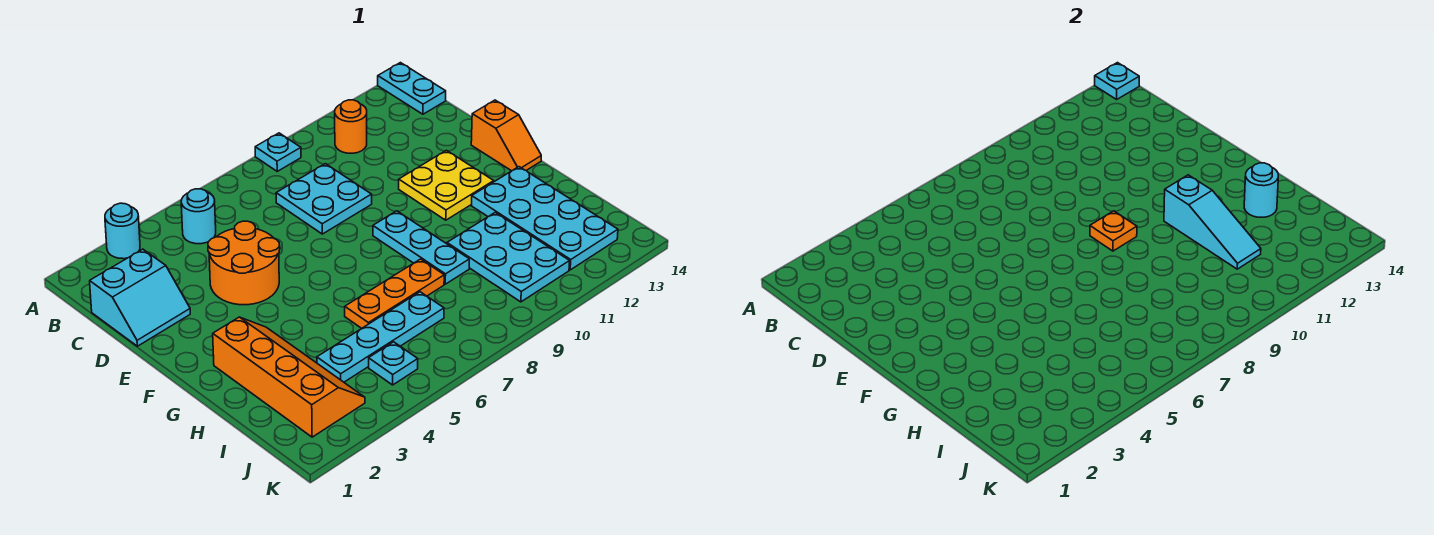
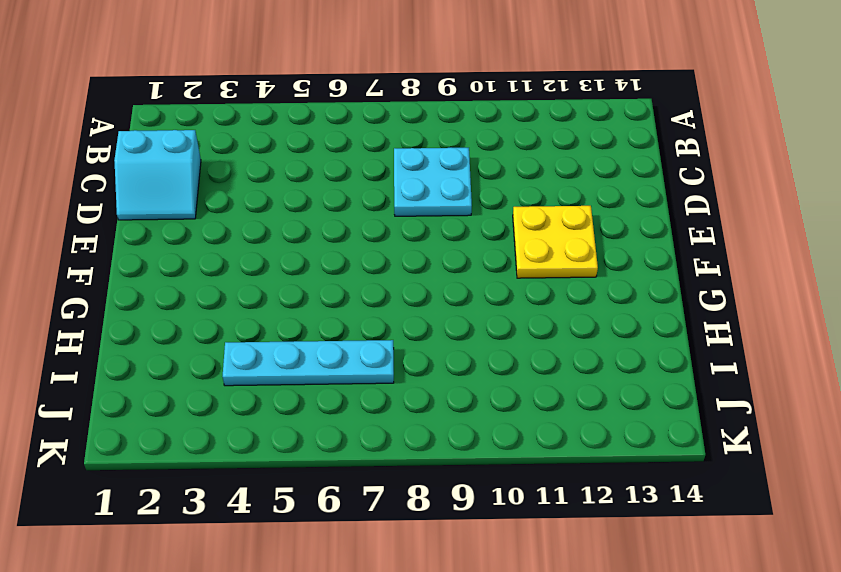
none -> cyan 1x1 round brick [105,203,140,259]
none -> cyan 1x1 plate [255,133,301,171]
none -> cyan 1x2 plate [378,63,446,114]

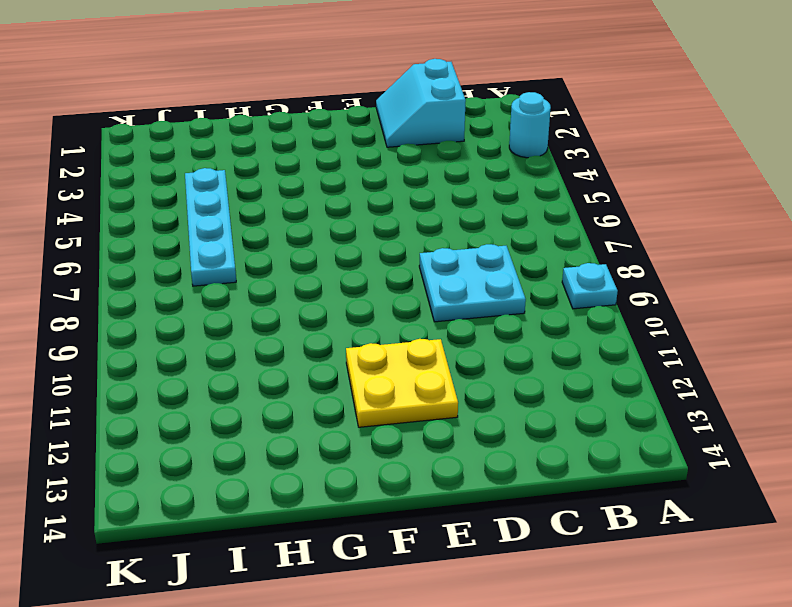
none -> cyan 1x2 plate [378,63,446,114]
none -> cyan 1x1 round brick [181,189,216,244]
none -> orange 1x1 round brick [335,100,367,153]

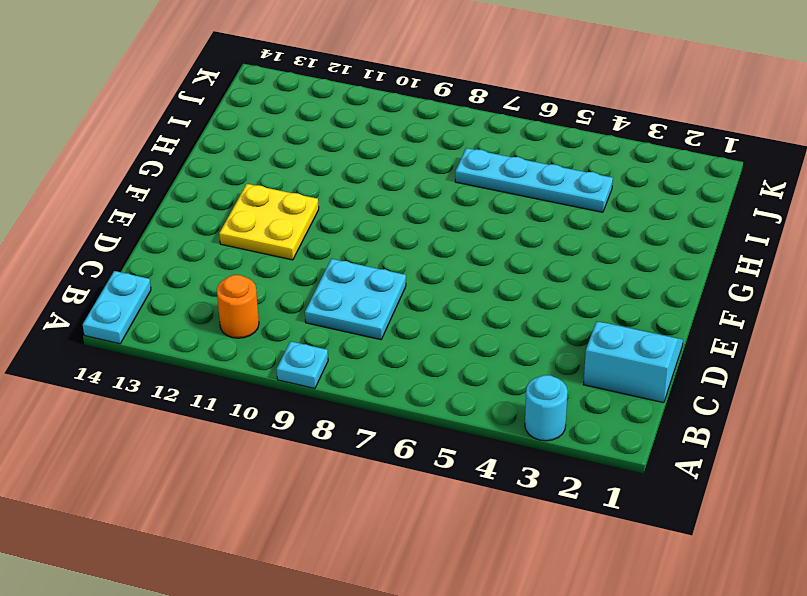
none -> cyan 1x1 round brick [181,189,216,244]
none -> orange 2x2 round brick [208,221,280,305]
none -> orange 1x2 slope [471,100,541,171]

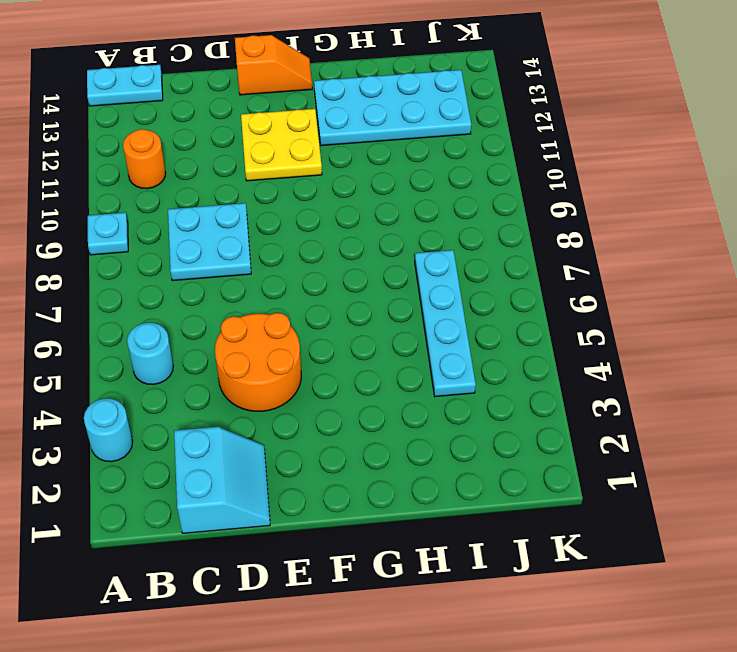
none -> cyan 1x3 plate [373,211,469,284]
none -> orange 2x4 slope [213,317,365,437]
none -> orange 1x3 plate [345,259,444,328]

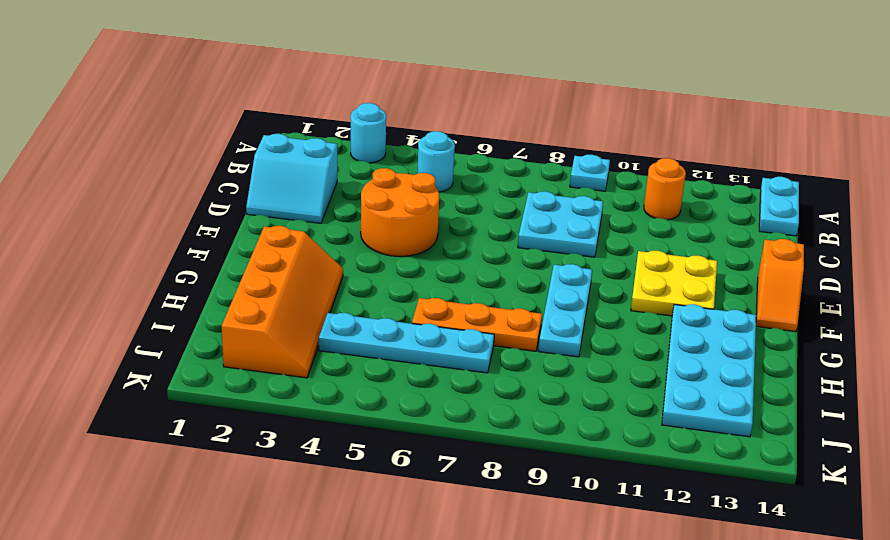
none -> cyan 2x3 plate [447,212,570,302]
none -> cyan 1x1 plate [369,342,418,385]
none -> cyan 1x1 plate [1095,63,1139,99]

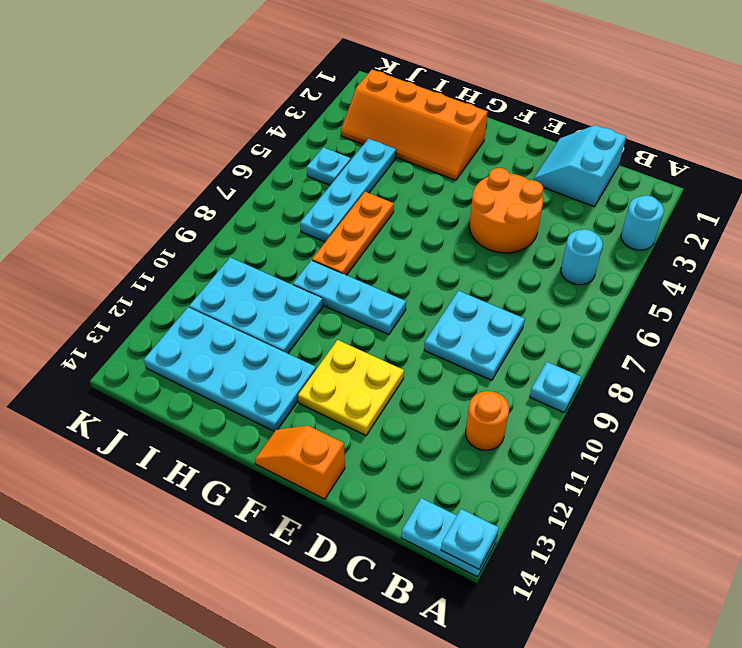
none -> orange 1x1 plate [1090,211,1137,251]
none -> cyan 1x3 slope [1164,175,1261,269]
none -> cyan 1x1 round brick [1244,163,1278,217]

